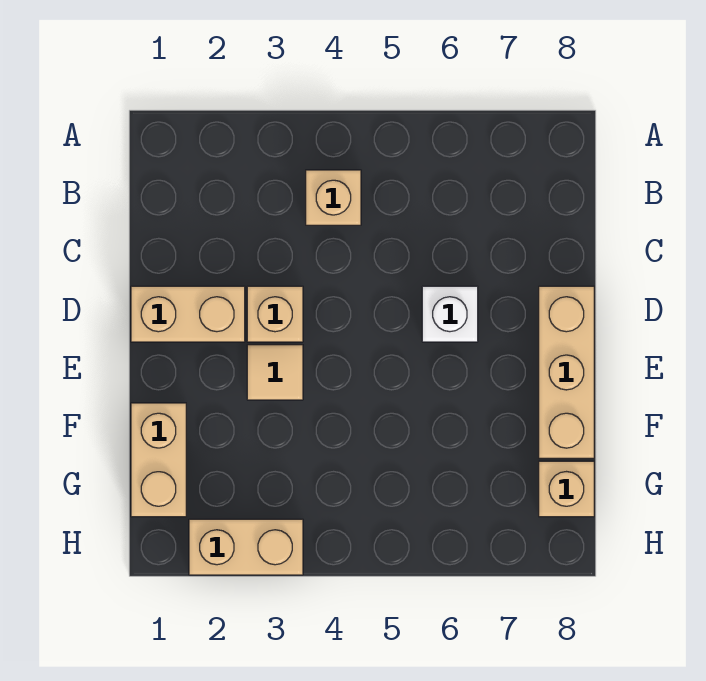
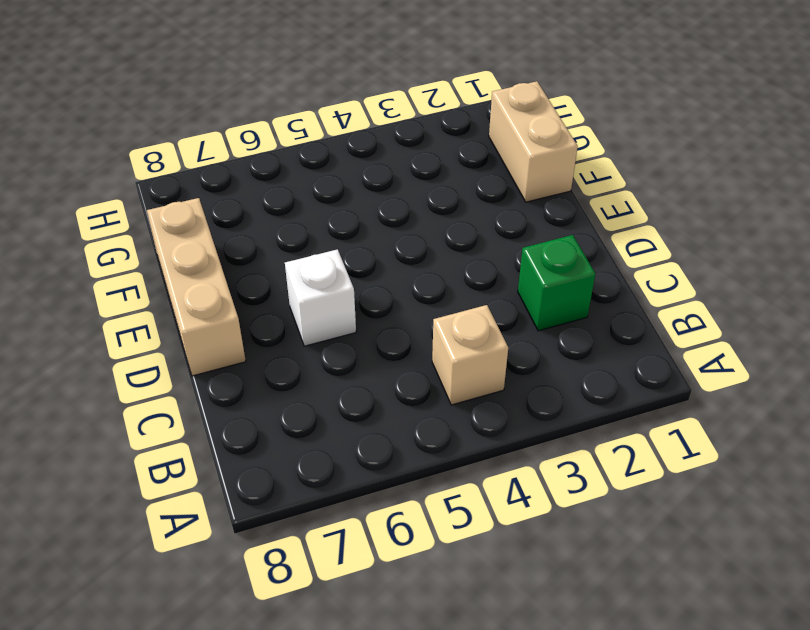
green 1x1 brick [518,235,595,331] -> none
none -> tan 1x2 brick [131,286,245,342]
none -> tan 1x1 brick [247,286,303,342]

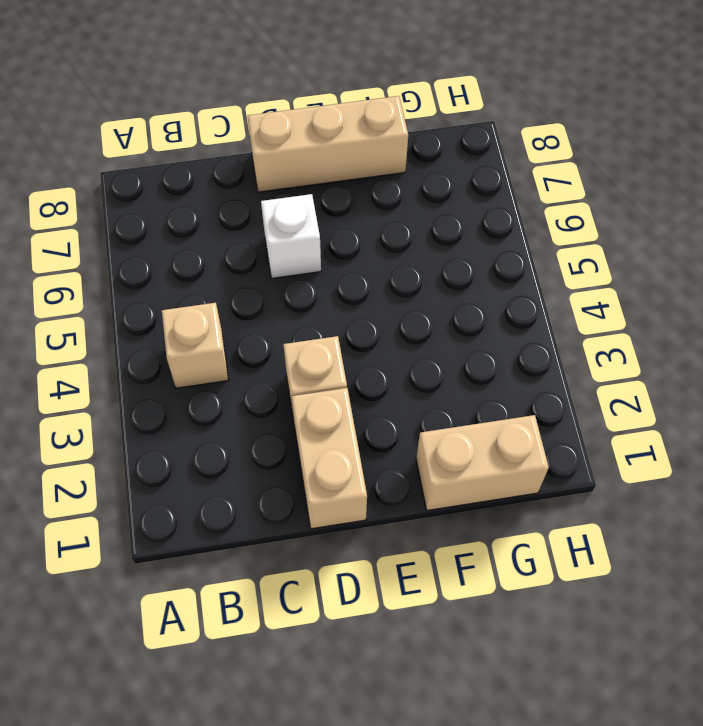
none -> tan 1x1 tile [247,345,303,400]
none -> tan 1x1 brick [539,461,594,517]

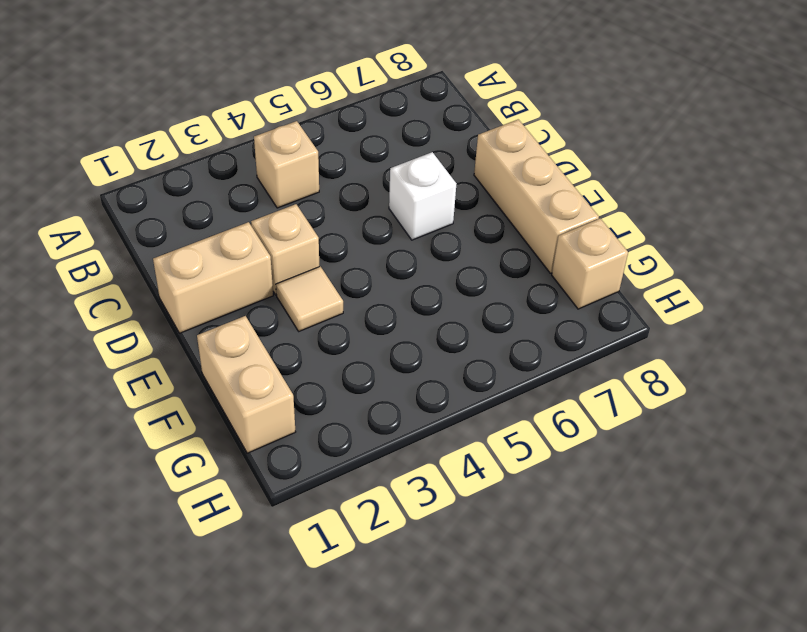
none -> tan 1x2 brick [189,519,303,575]

